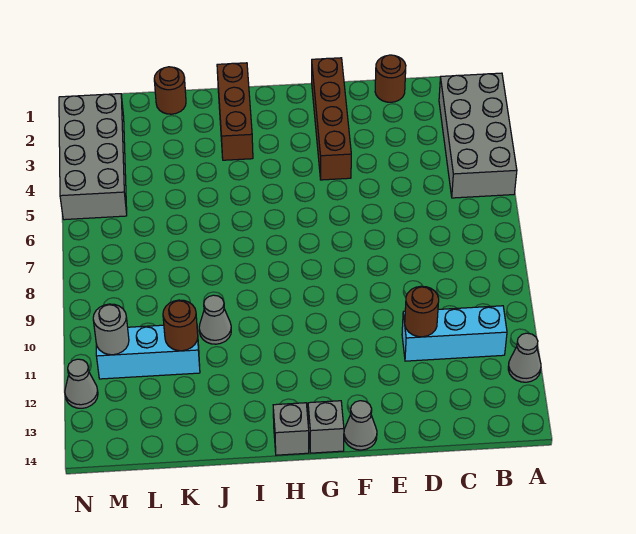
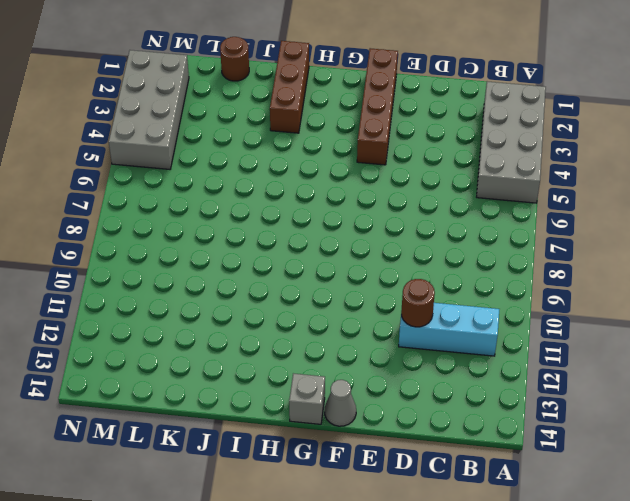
none -> grey 1x1 cone [508,333,541,382]
none -> brown 1x1 round brick [375,55,406,102]
none -> grey 1x1 brick [273,403,309,455]

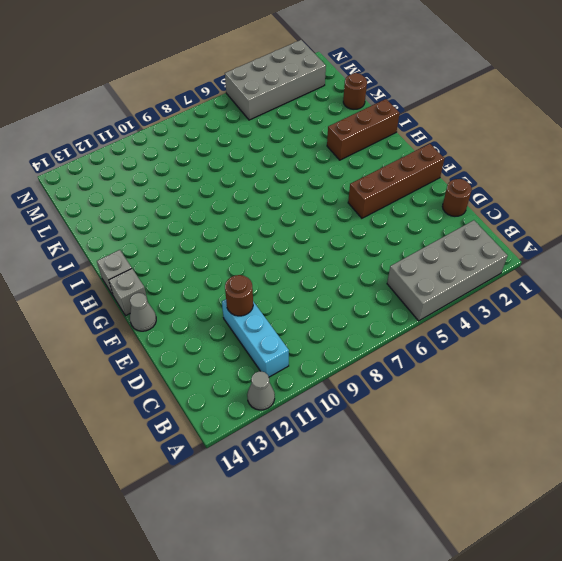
none -> grey 1x1 cone [199,295,231,344]
none -> cyan 1x3 brick [96,325,200,379]
none -> grey 1x1 cone [65,359,98,408]

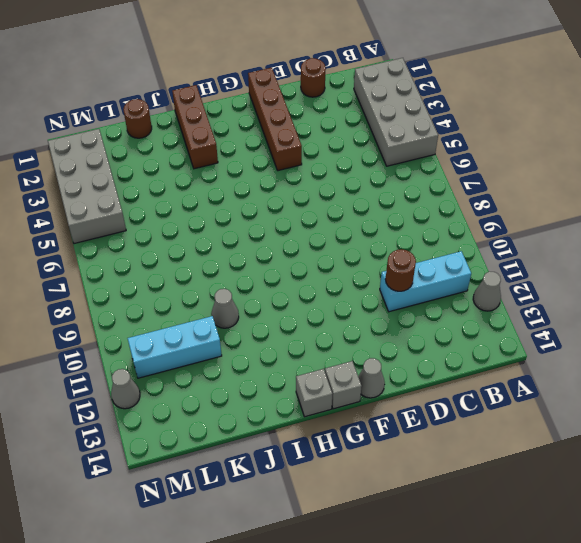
none -> brown 1x1 round brick [163,300,198,351]
none -> grey 1x1 round brick [93,304,129,355]

